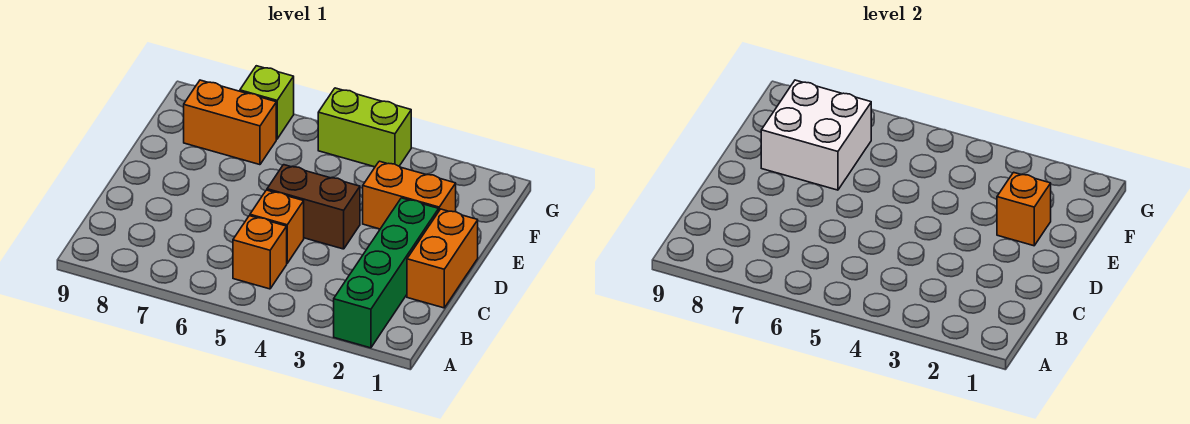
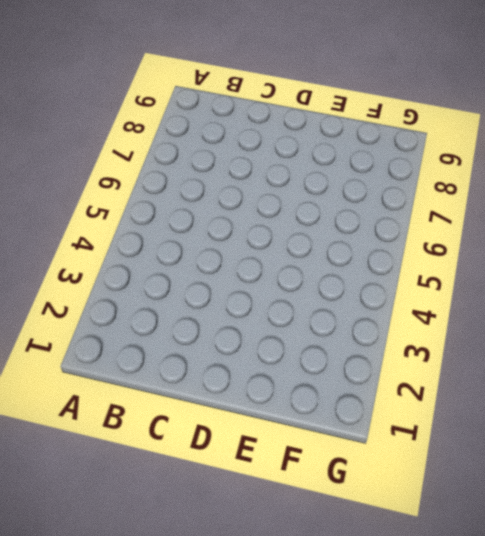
none -> green 1x4 brick [334,198,439,348]
none -> orange 1x1 brick [233,216,287,289]

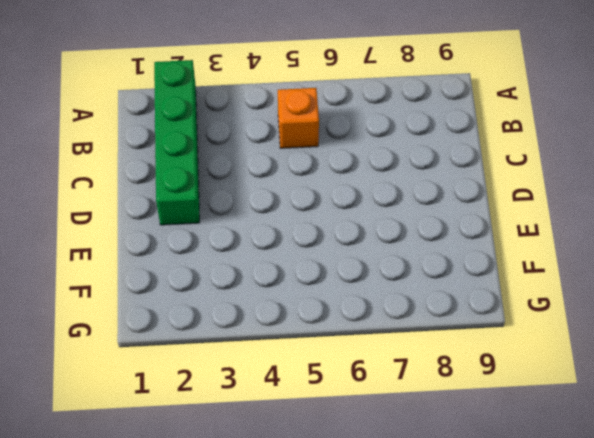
none -> orange 1x2 brick [407,209,478,308]
none -> orange 1x1 brick [250,190,304,263]

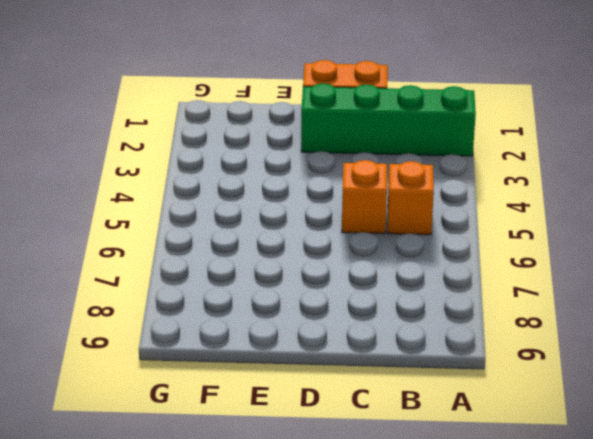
none -> brown 1x2 brick [267,165,360,249]
none -> orange 1x2 brick [363,161,456,229]

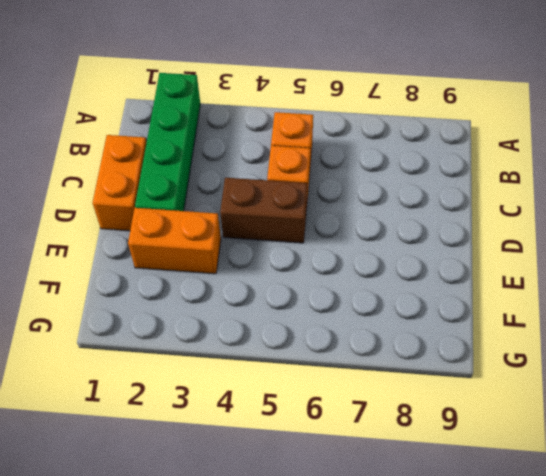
none -> orange 1x2 brick [184,80,276,165]
none -> lime 1x2 brick [318,88,411,167]

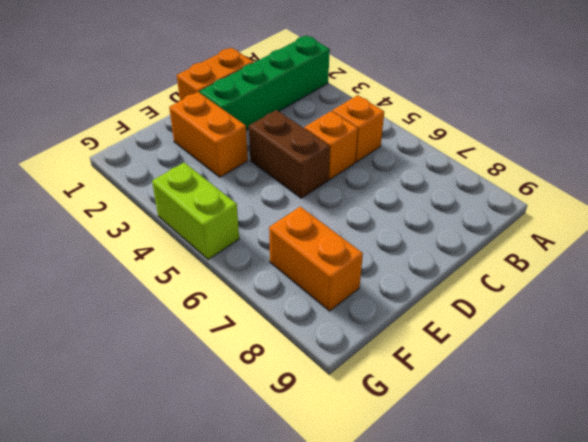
none -> lime 1x1 brick [240,66,294,139]
none -> orange 1x1 brick [997,172,1051,246]

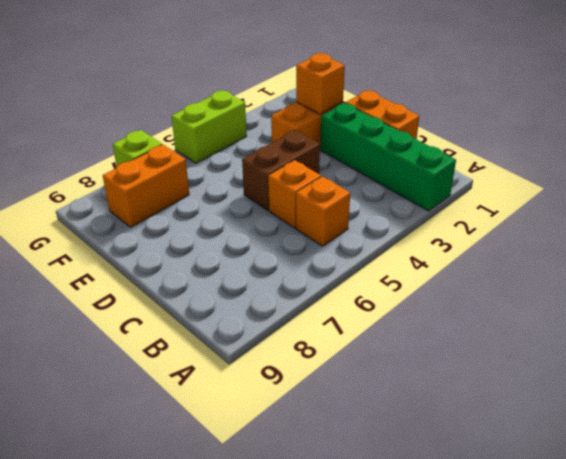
none -> white 2x2 brick [761,80,871,190]

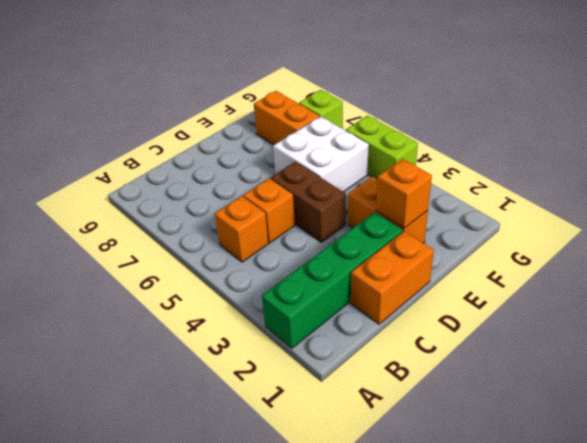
white 2x2 brick [273,117,369,192] -> white 2x2 brick moved to [761,80,871,190]

